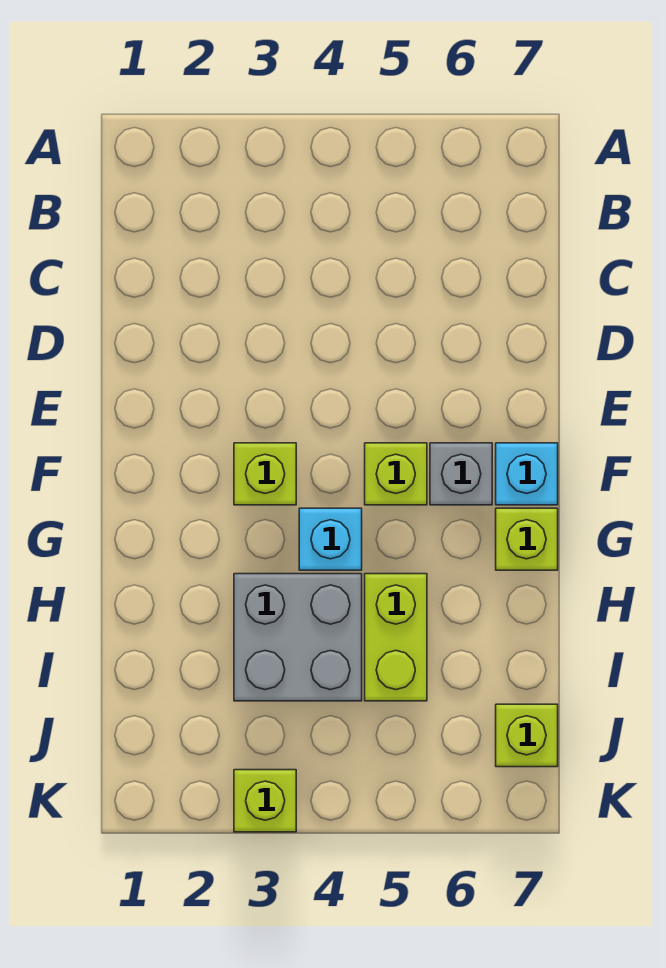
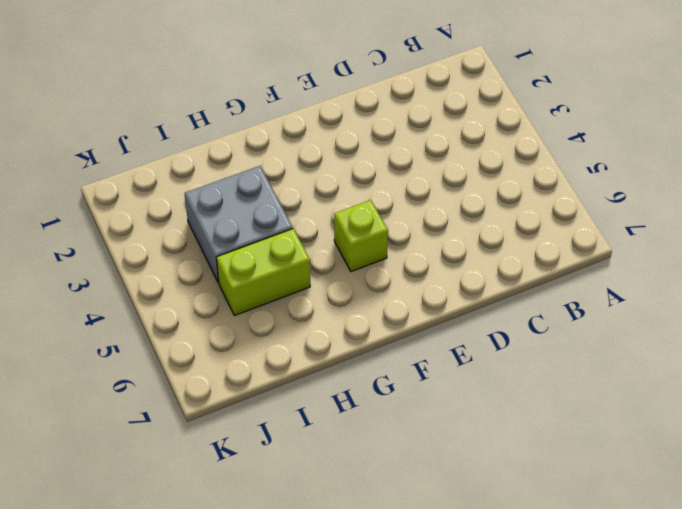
none -> lime 1x1 brick [234,443,296,505]
none -> grey 1x1 brick [430,443,492,505]

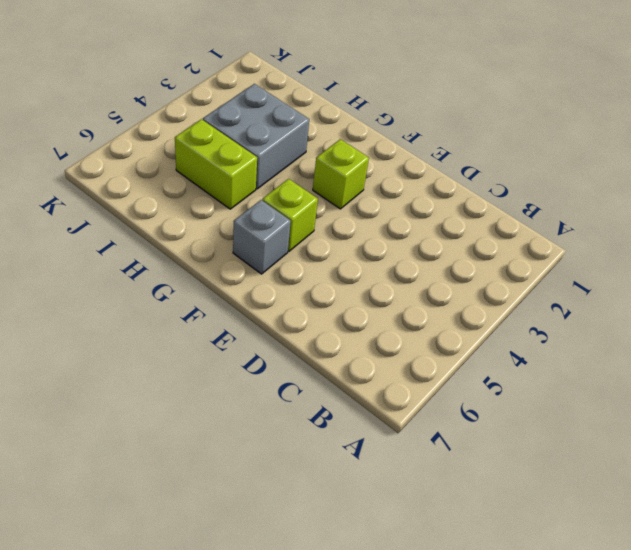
none -> cyan 1x1 brick [496,443,558,505]
none -> cyan 1x1 brick [299,508,362,570]

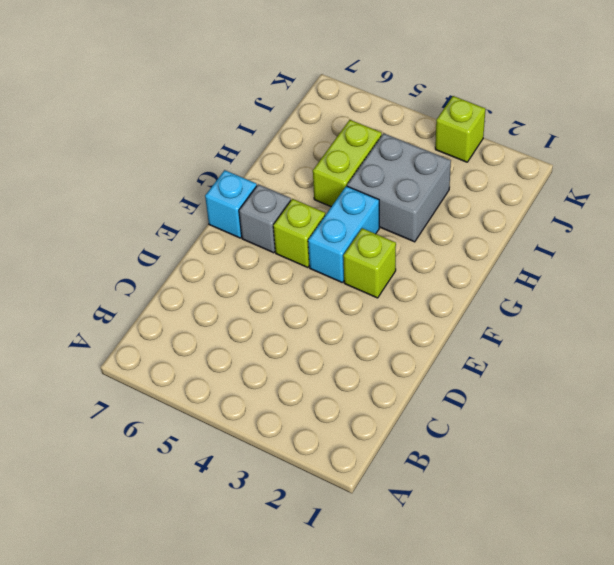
cyan 1x2 brick [308,186,379,283] -> cyan 1x1 brick [299,508,362,570]
none -> lime 1x1 brick [496,508,558,570]
none -> lime 1x1 brick [496,704,558,767]

